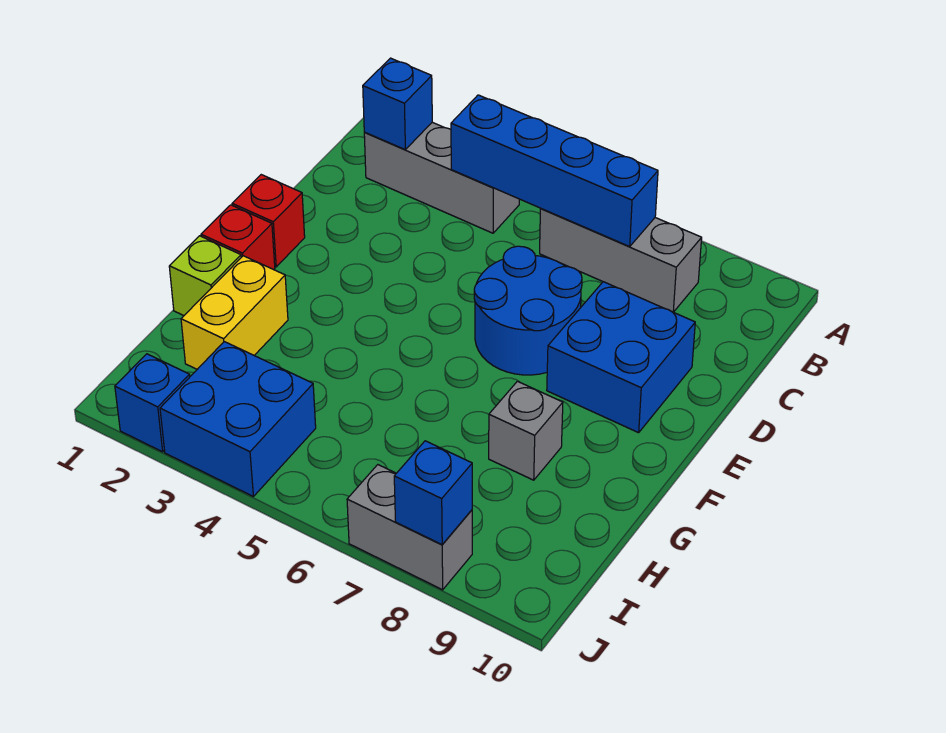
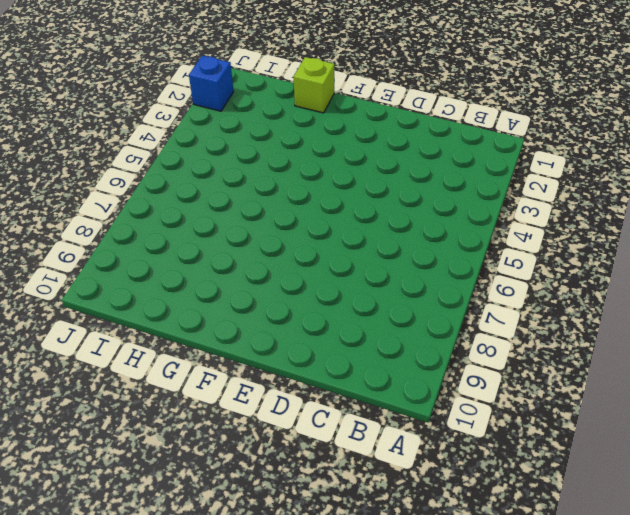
none -> grey 1x3 brick [364,122,519,233]
none -> grey 1x3 brick [540,209,702,312]
none -> blue 2x2 round brick [474,246,582,375]

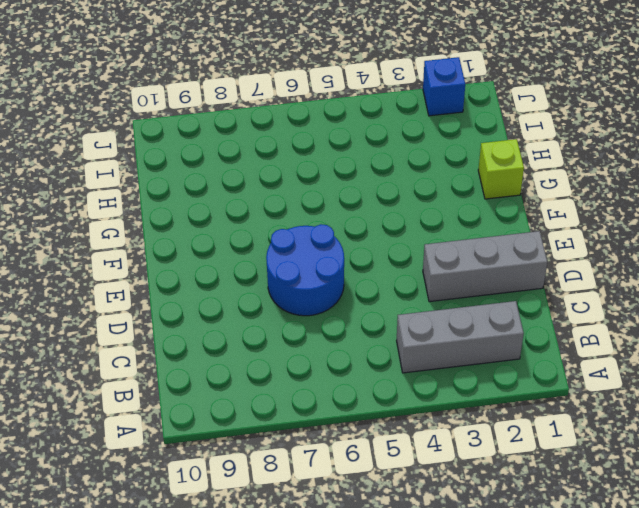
grey 1x3 brick [423,231,547,302] -> grey 1x3 brick moved to [540,209,702,312]
none -> blue 2x2 brick [547,282,695,433]
none -> red 1x1 brick [232,175,305,267]
none -> red 1x1 brick [201,205,275,270]

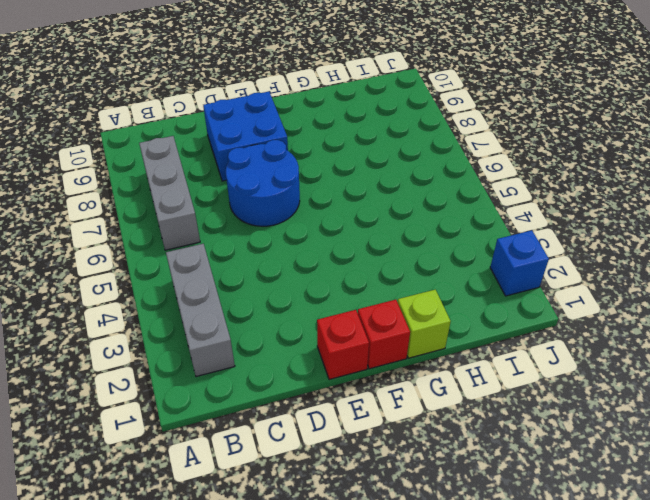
none -> yellow 1x2 brick [181,256,288,369]
none -> grey 1x1 brick [489,381,563,480]
none -> blue 2x2 brick [160,342,316,496]

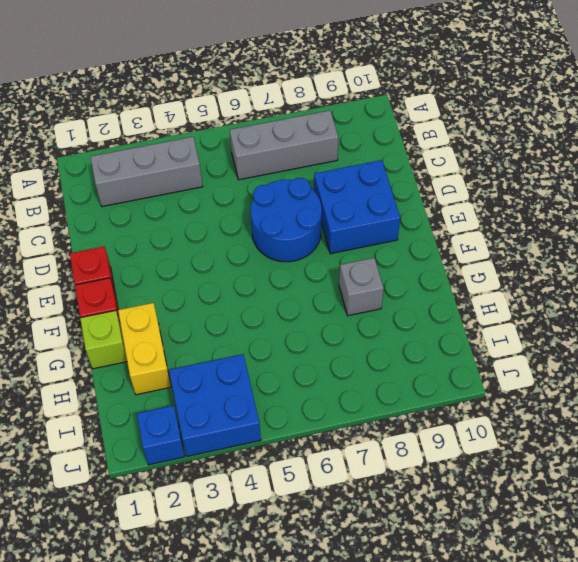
none -> grey 1x2 brick [347,465,472,590]
none -> blue 1x1 brick [363,58,432,149]
none -> blue 1x4 brick [451,95,658,246]

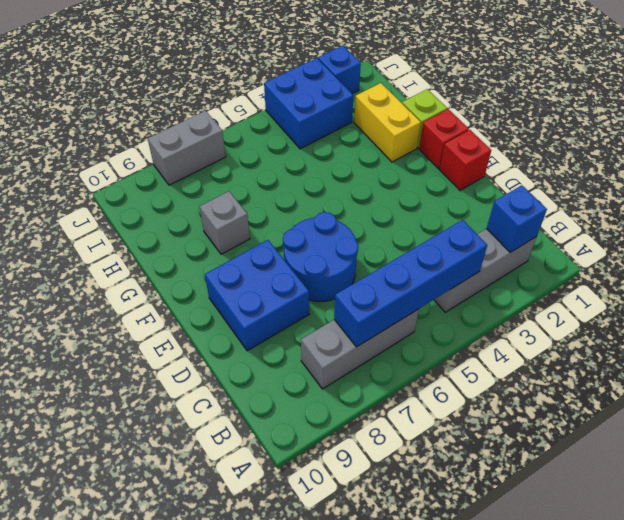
none -> blue 1x1 brick [394,441,472,544]

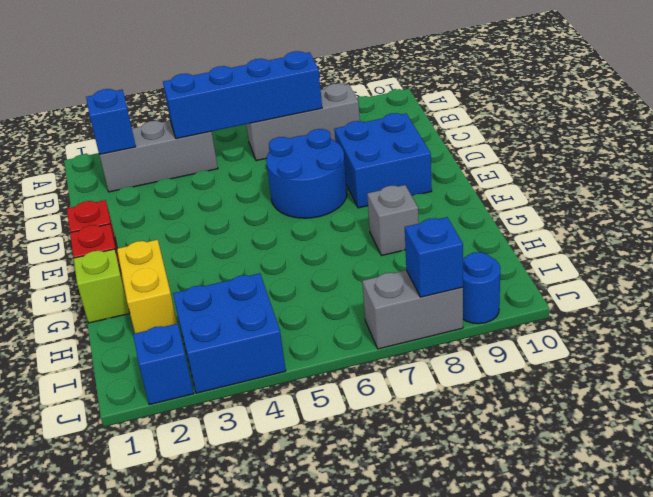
blue 1x1 round brick [463,252,500,324] -> none

